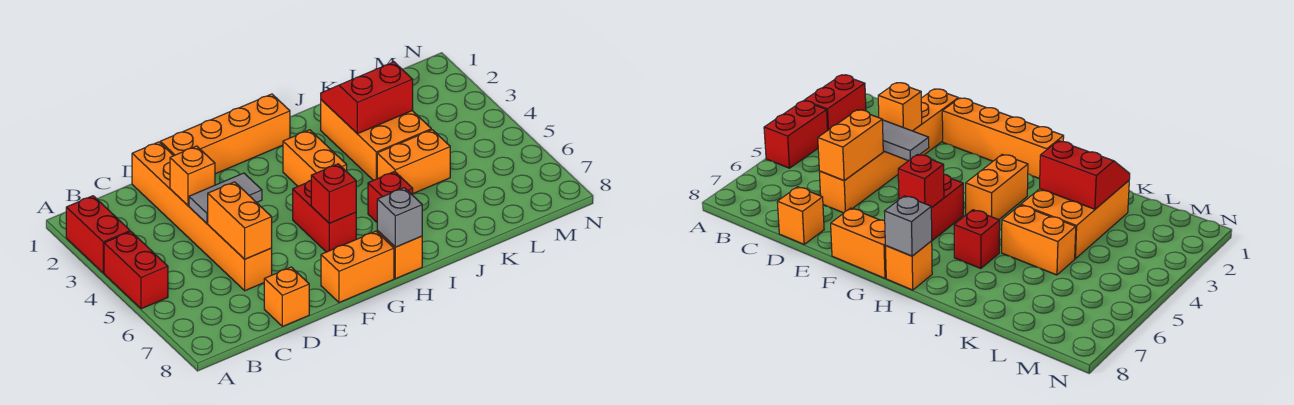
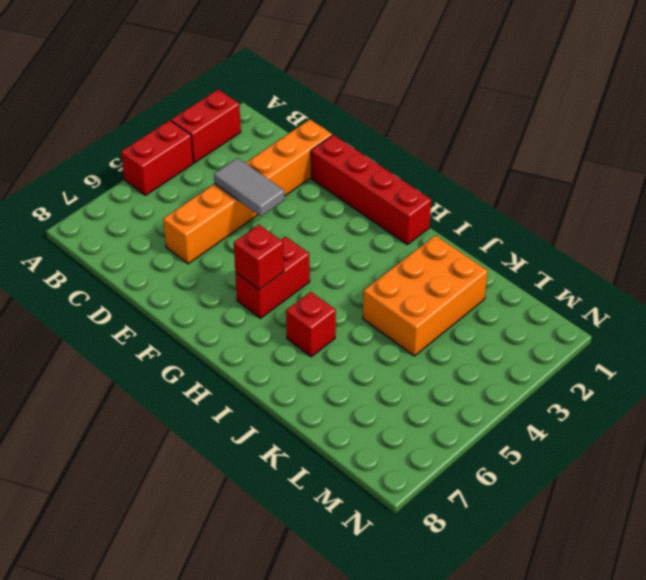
red 1x4 brick [311,135,431,245] -> orange 1x4 brick [160,94,290,174]
none -> orange 1x1 brick [264,267,309,327]
none -> orange 1x2 brick [321,231,394,303]
none -> orange 1x2 brick [283,130,347,186]

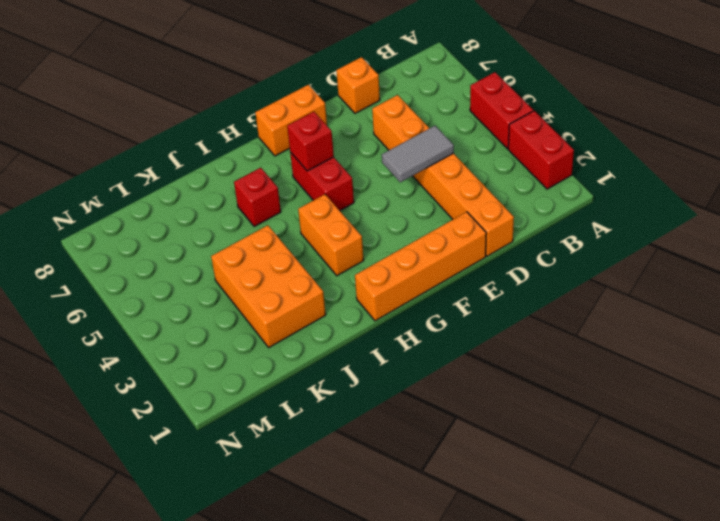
none -> orange 1x1 brick [377,231,422,279]
none -> orange 1x2 brick [377,130,450,193]
none -> orange 1x1 brick [170,146,215,205]

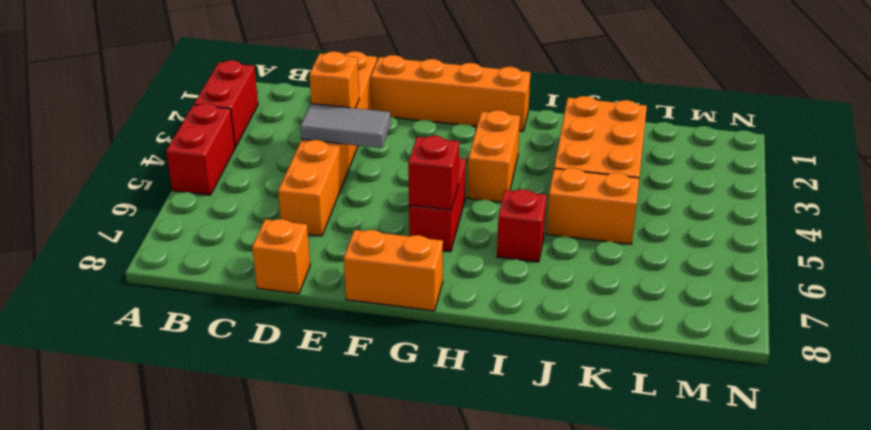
none -> orange 1x1 brick [377,231,422,279]
none -> orange 1x2 brick [208,182,272,259]
none -> grey 1x1 brick [377,188,422,247]

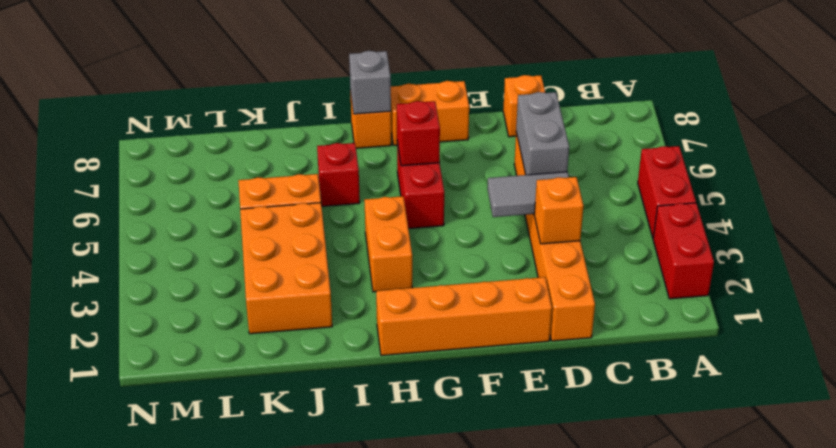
grey 1x2 brick [516,92,569,175] -> orange 1x2 brick [208,182,272,259]
none -> red 2x2 slope [321,62,413,134]

